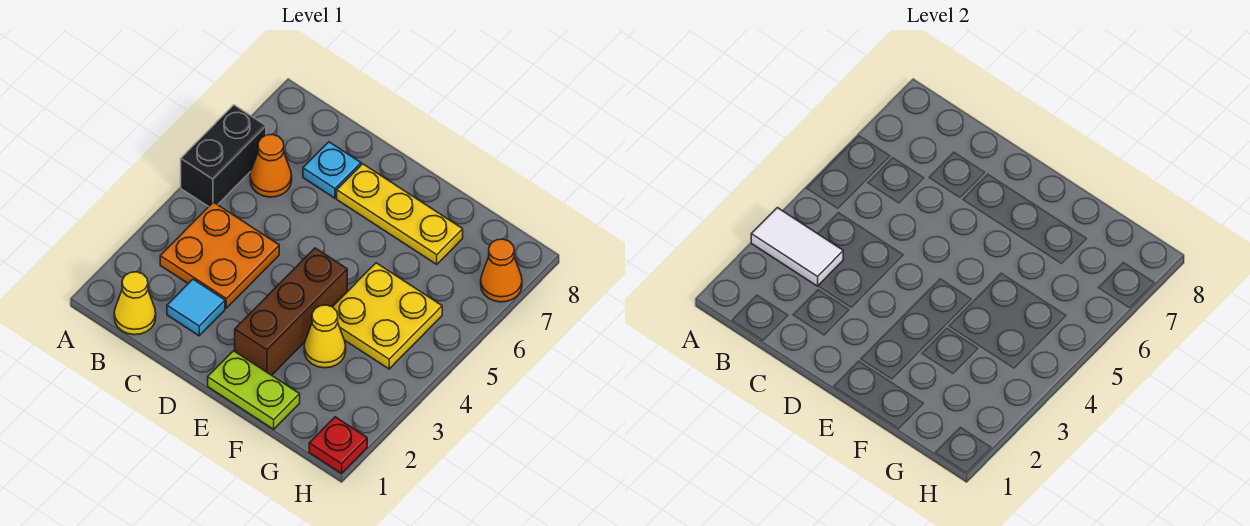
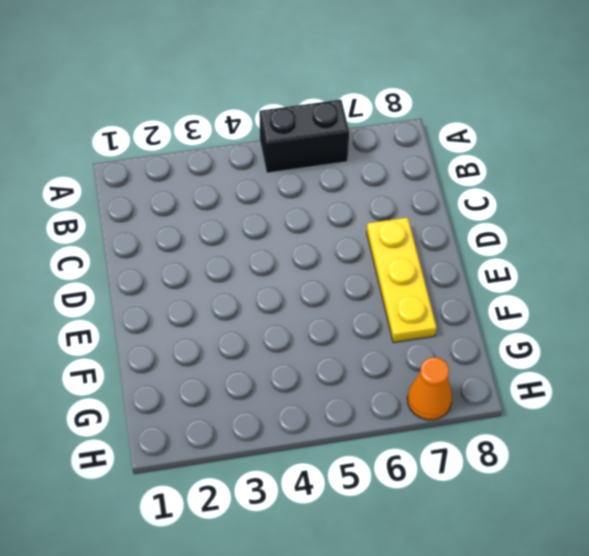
none -> yellow 1x1 cone [114,272,156,335]
none -> orange 2x2 plate [160,202,279,308]
none -> orange 1x1 cone [250,134,292,197]

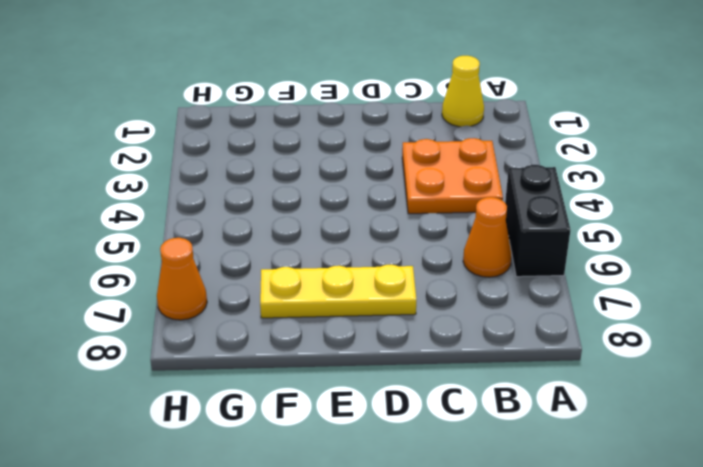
none -> cyan 1x1 tile [167,279,225,336]
none -> cyan 1x1 plate [303,142,361,198]
none -> lime 1x2 plate [208,351,300,429]

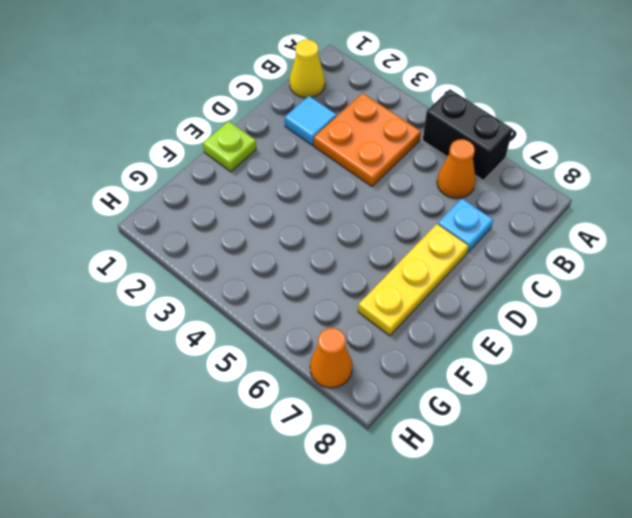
lime 1x1 plate [203,121,256,172] -> lime 1x2 plate [208,351,300,429]
none -> brown 1x3 brick [235,248,347,375]
none -> yellow 1x1 cone [304,305,346,368]
none -> yellow 2x2 plate [333,263,442,369]

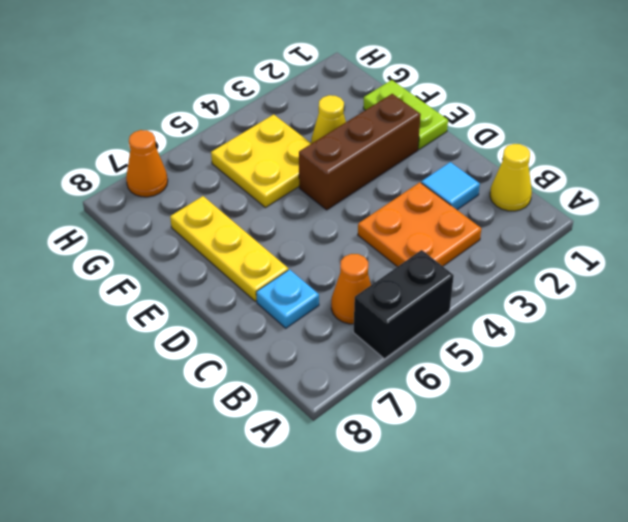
none -> red 1x1 plate [309,417,367,473]
none -> white 1x2 tile [751,208,843,286]

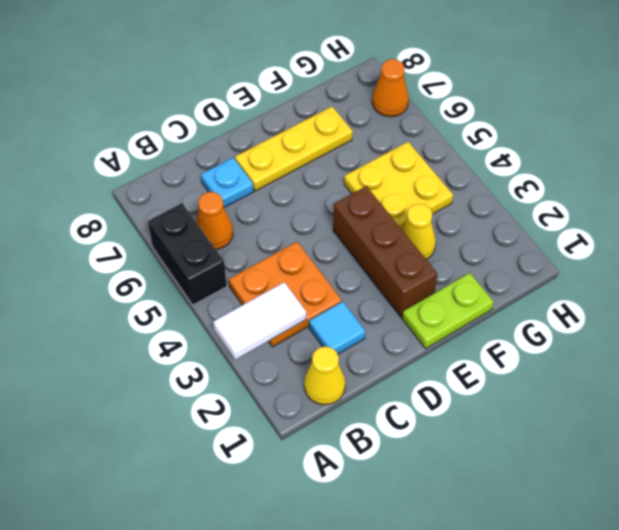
none -> red 1x1 plate [309,417,367,473]

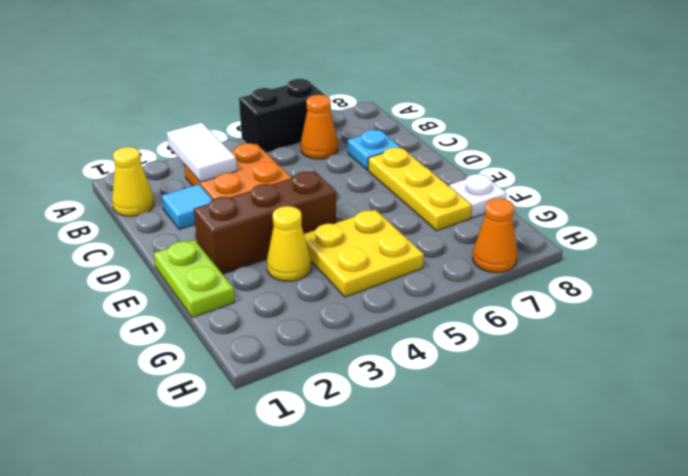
white 1x1 plate [449,174,507,218] -> none
none -> red 1x1 plate [309,417,367,473]

